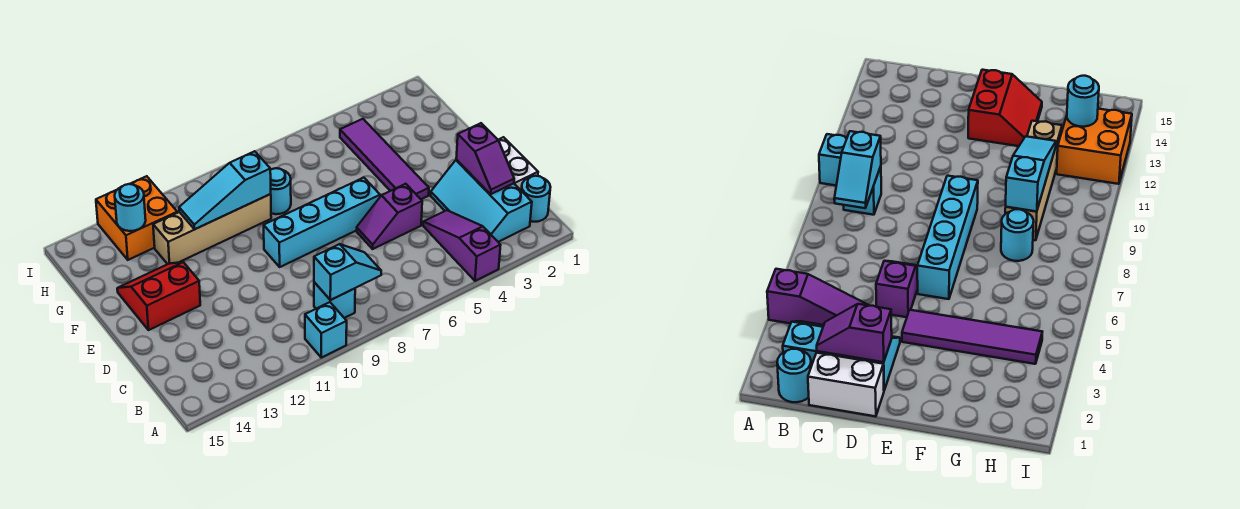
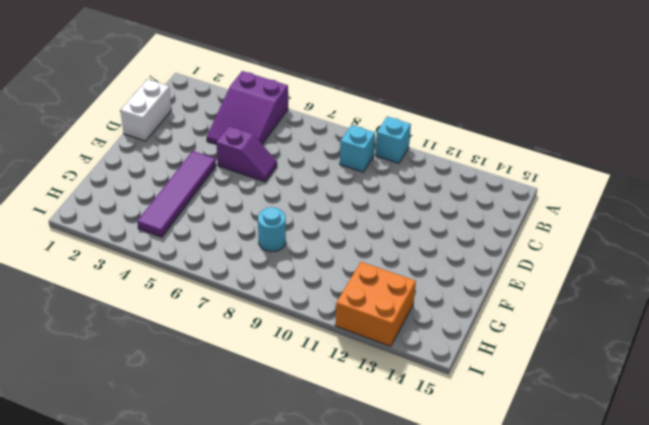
purple 2x3 slope [207,71,288,144] -> purple 1x3 slope [423,210,501,281]
none -> cyan 1x1 round brick [521,176,550,222]
none -> cyan 2x3 slope [431,160,532,242]
none -> cyan 1x4 brick [264,178,380,267]

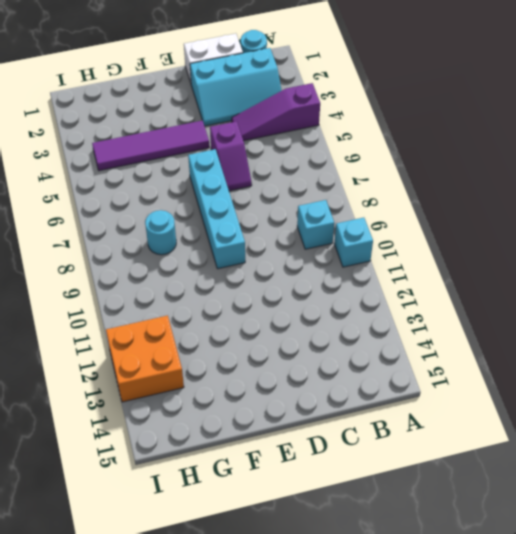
none -> red 2x2 slope [117,262,200,330]
none -> tan 1x4 brick [153,194,271,264]
none -> cyan 1x2 slope [314,244,381,300]

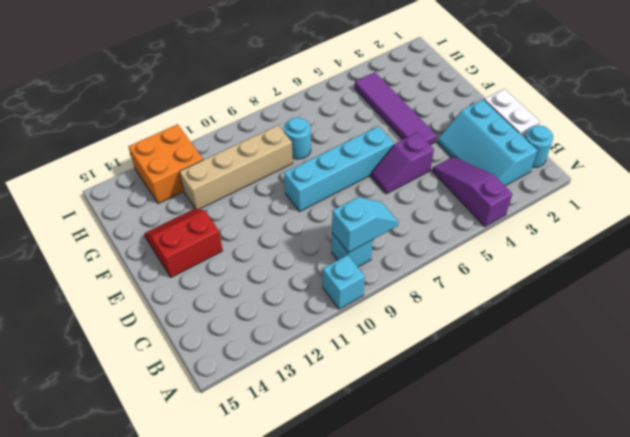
none -> purple 1x2 slope [456,123,514,194]
none -> cyan 1x3 slope [179,151,271,229]
none -> cyan 1x1 round brick [115,184,146,231]

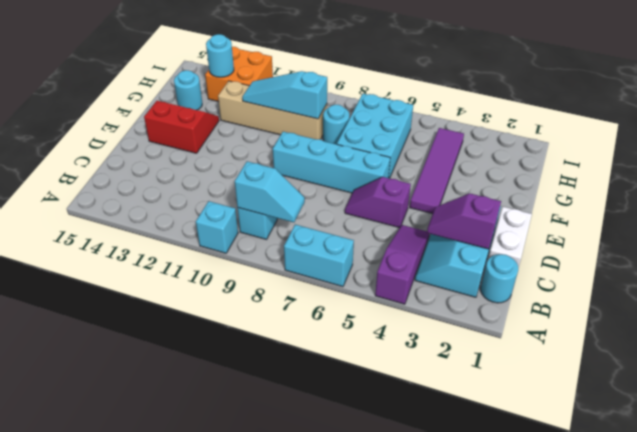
cyan 1x2 brick [284,224,354,287] -> none
purple 1x2 slope [427,194,501,249] -> purple 1x2 slope turned to [456,123,514,194]
cyan 2x3 brick [337,94,413,178] -> none
cyan 1x1 round brick [174,70,202,110] -> none

